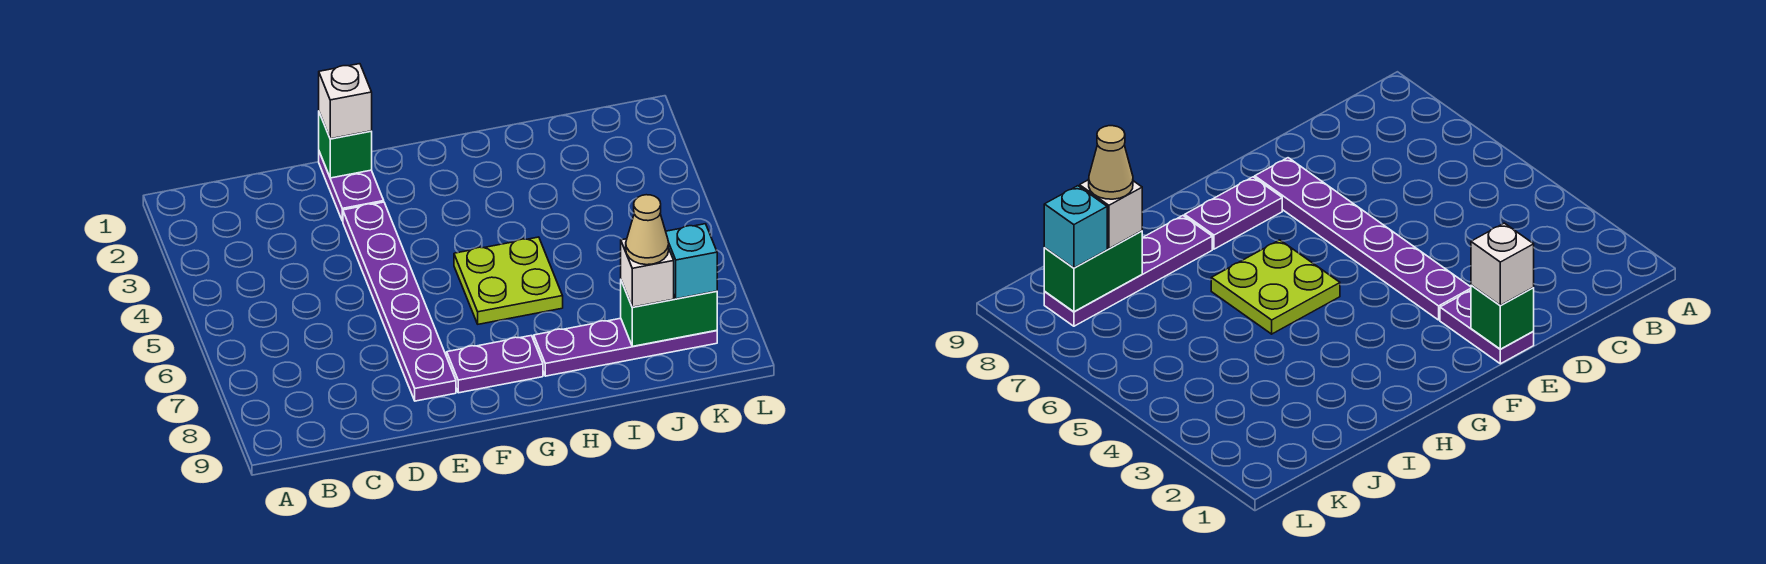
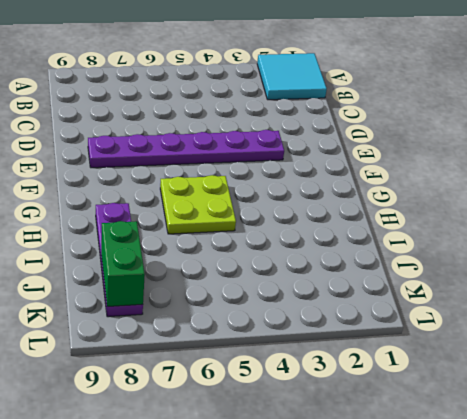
cyan 2x2 tile [257,53,327,100] -> none
none -> purple 1x2 plate [319,152,384,221]
none -> purple 1x2 plate [447,336,543,393]

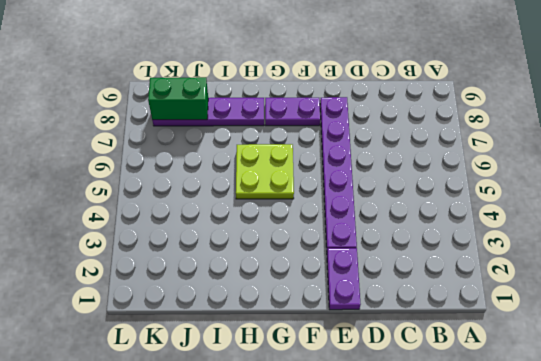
none -> green 1x1 brick [319,113,372,178]
none -> white 1x1 brick [319,64,372,139]

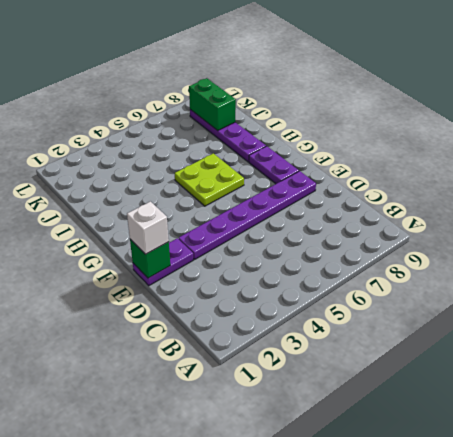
none -> white 1x1 brick [621,239,674,307]
none -> cyan 1x1 brick [666,224,717,299]

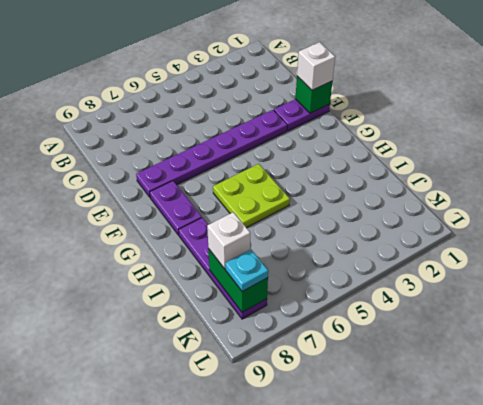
cyan 1x1 plate [225,249,268,292] -> cyan 1x1 brick [666,224,717,299]
none -> tan 1x1 cone [626,195,669,265]

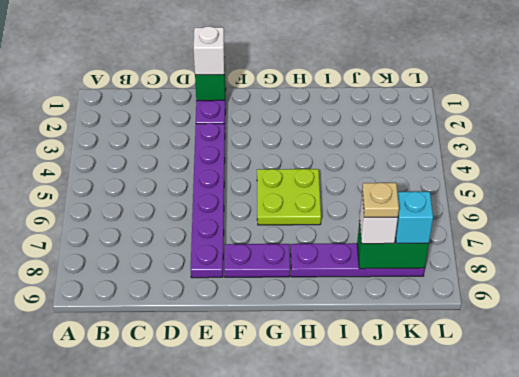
tan 1x1 plate [362,183,399,217] -> tan 1x1 cone [626,195,669,265]

